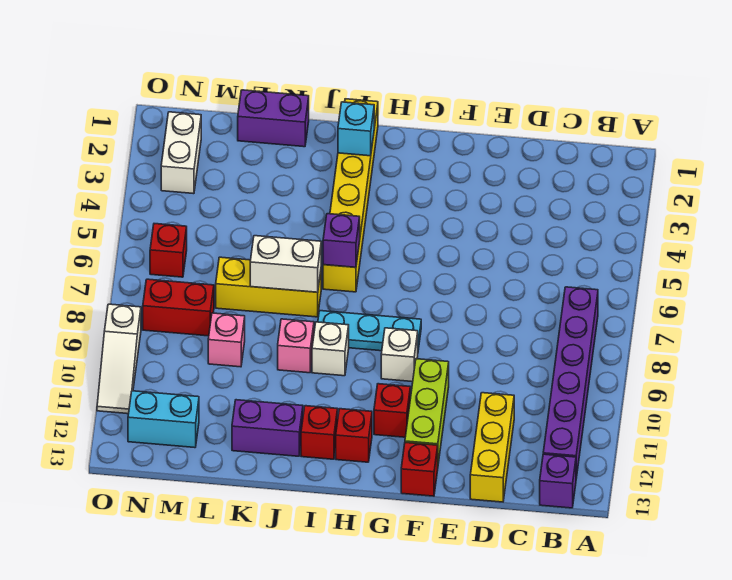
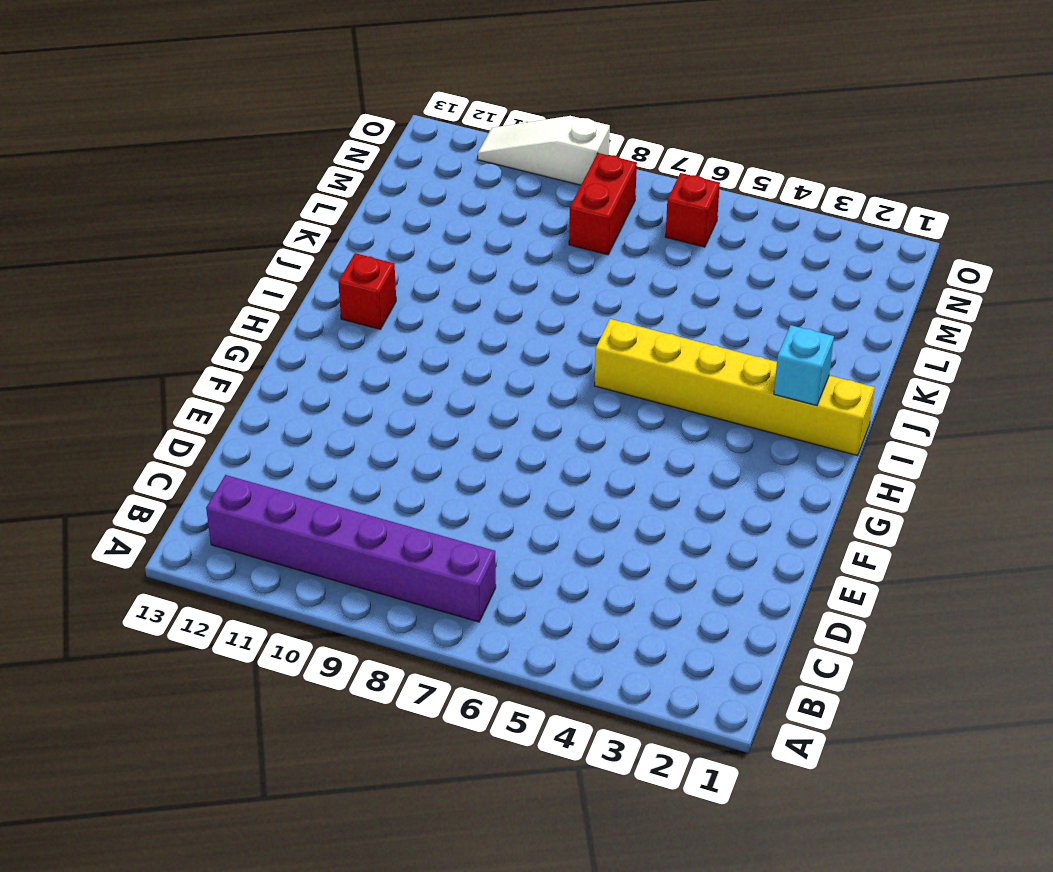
none -> purple 1x1 brick [540,454,576,508]
none -> yellow 1x3 brick [470,393,514,502]
none -> lime 1x3 brick [405,359,449,463]

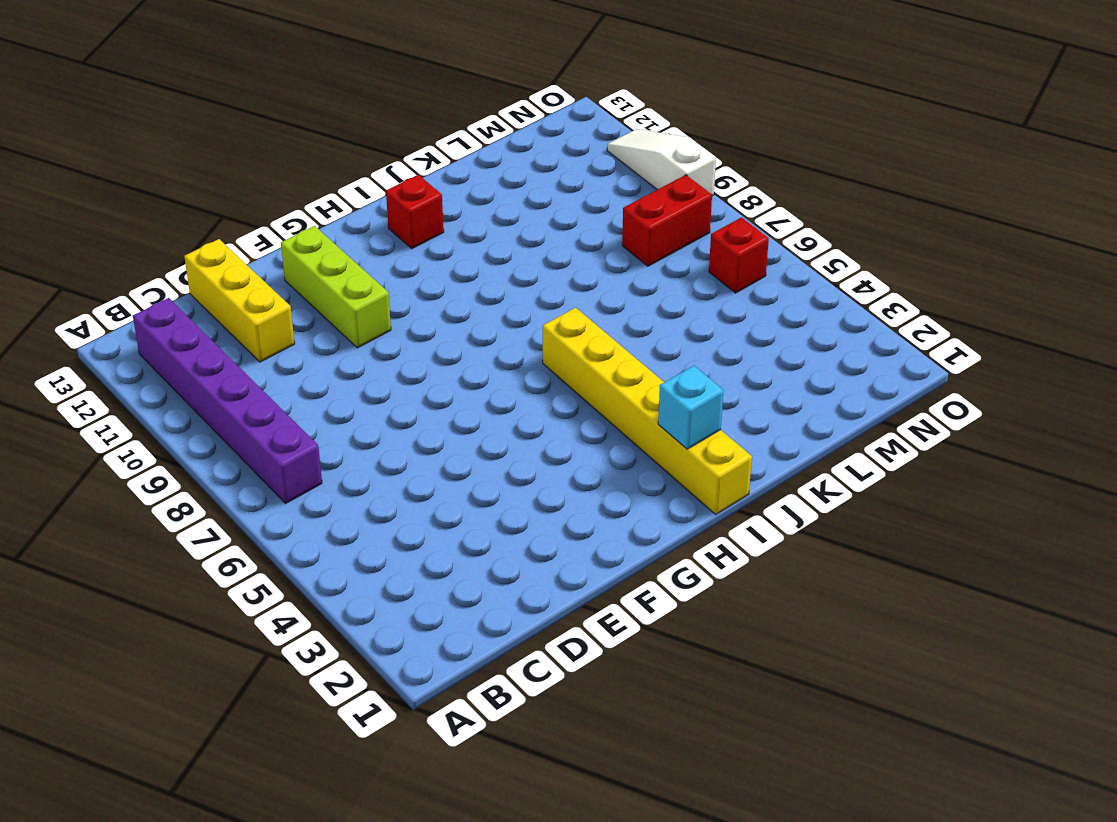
none -> purple 1x1 brick [540,454,576,508]
none -> red 1x1 brick [401,442,438,496]
none -> cyan 1x3 plate [318,311,421,351]

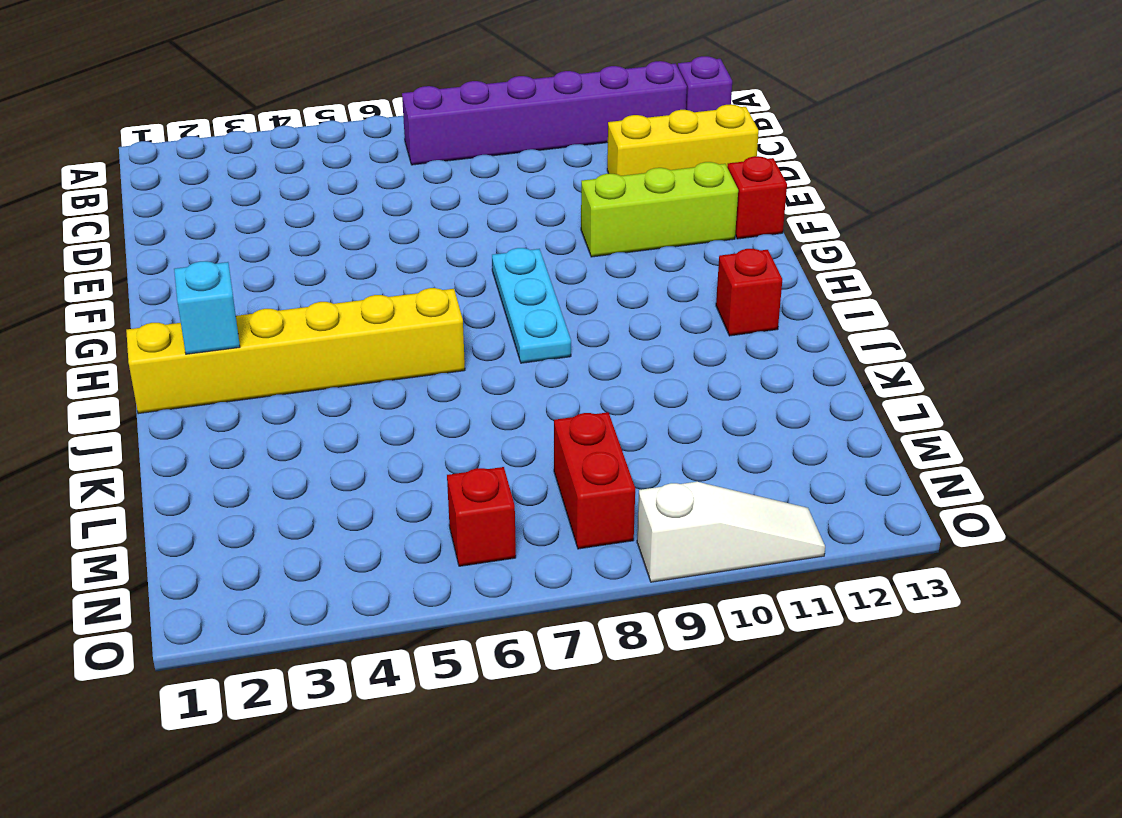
none -> white 1x1 brick [381,328,418,382]
none -> red 1x1 brick [374,384,410,437]
none -> red 1x1 brick [336,409,372,462]

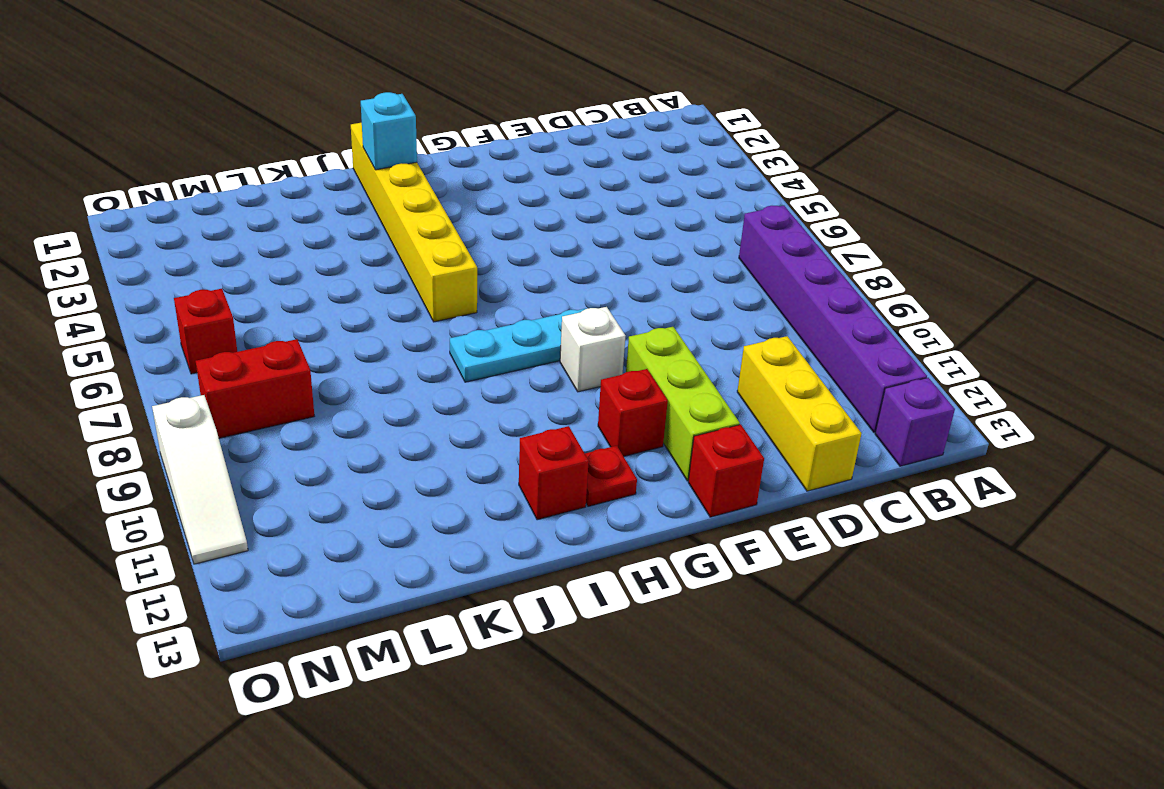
red 1x1 plate [585,446,637,506] -> red 1x1 brick [336,409,372,462]
none -> white 1x1 brick [312,322,349,376]
none -> yellow 1x3 brick [216,257,321,317]
none -> pink 1x1 brick [278,319,314,373]

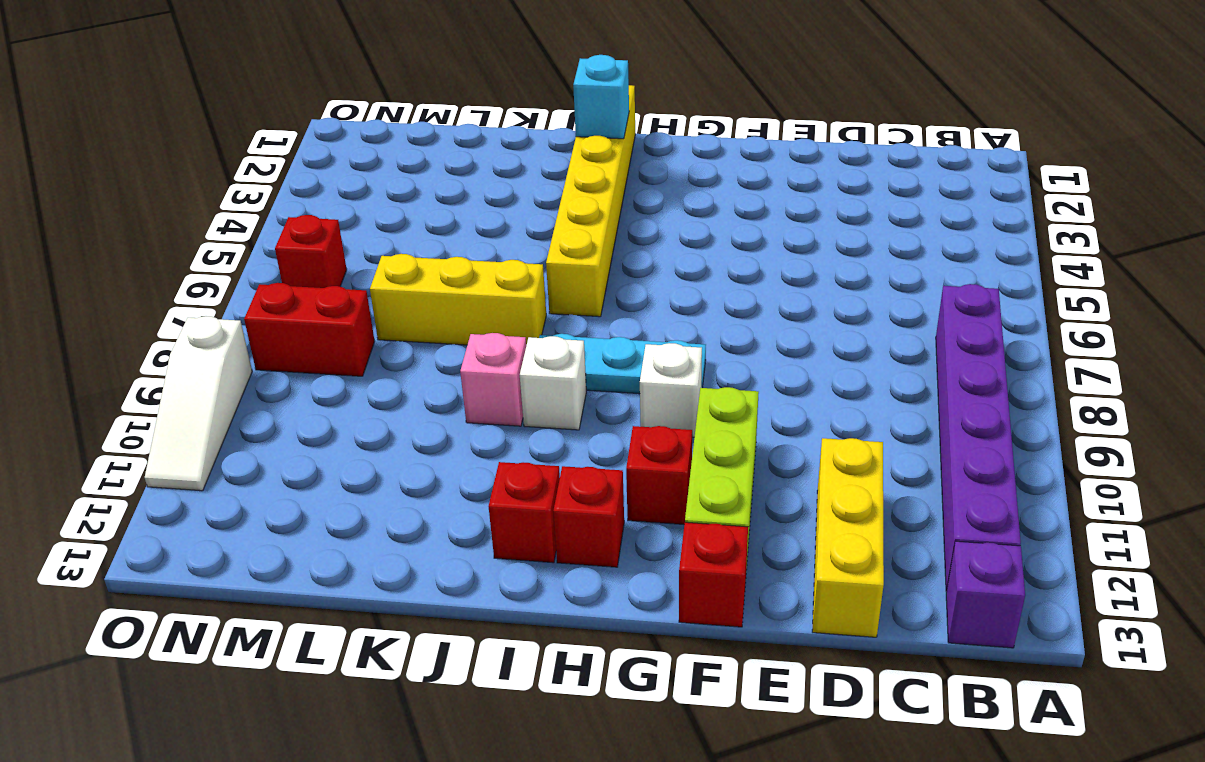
none -> purple 1x2 brick [232,400,303,456]
none -> purple 1x2 brick [238,90,309,147]
none -> pink 1x1 brick [208,313,245,367]

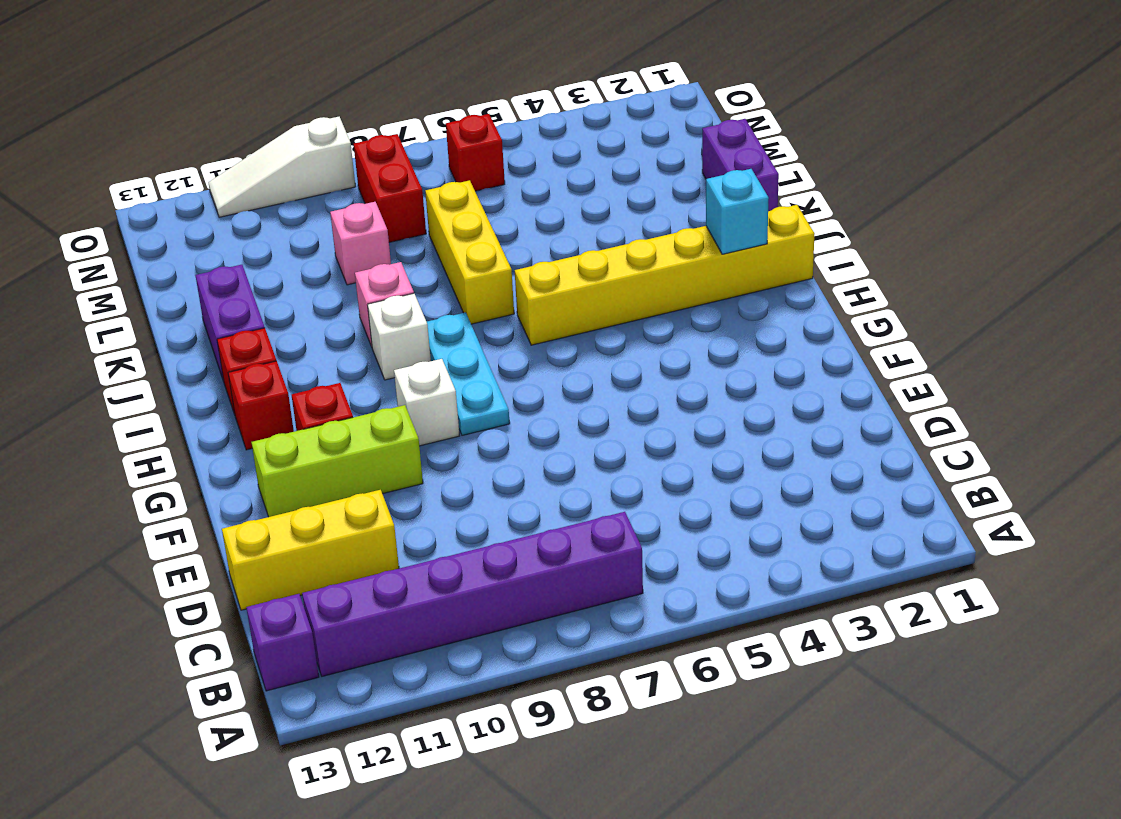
none -> red 1x1 brick [401,442,438,496]
none -> cyan 1x2 brick [128,391,199,448]
none -> white 1x2 brick [161,112,201,194]

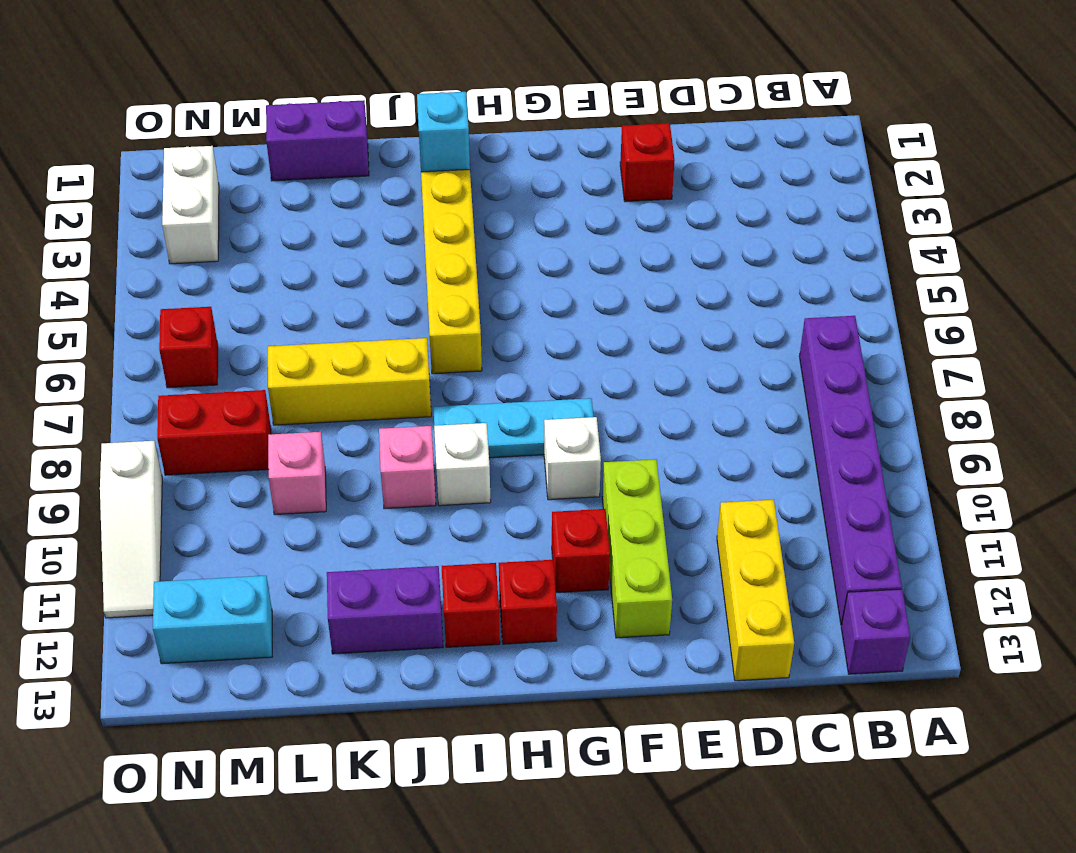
red 1x1 brick [620,123,675,202] -> red 1x1 brick moved to [401,442,438,496]
none -> purple 1x1 brick [323,214,360,267]
none -> white 1x2 brick [250,236,321,292]

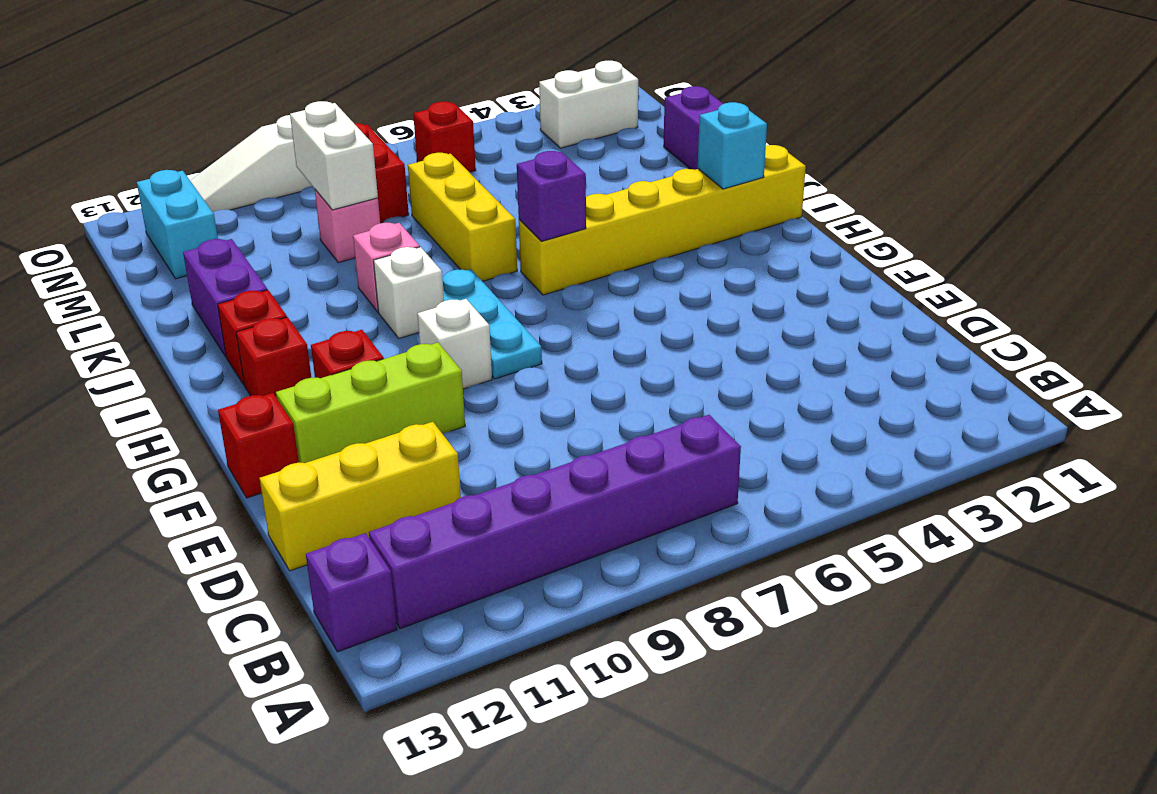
white 1x2 brick [290,101,378,210] -> white 1x2 brick moved to [250,236,321,292]

